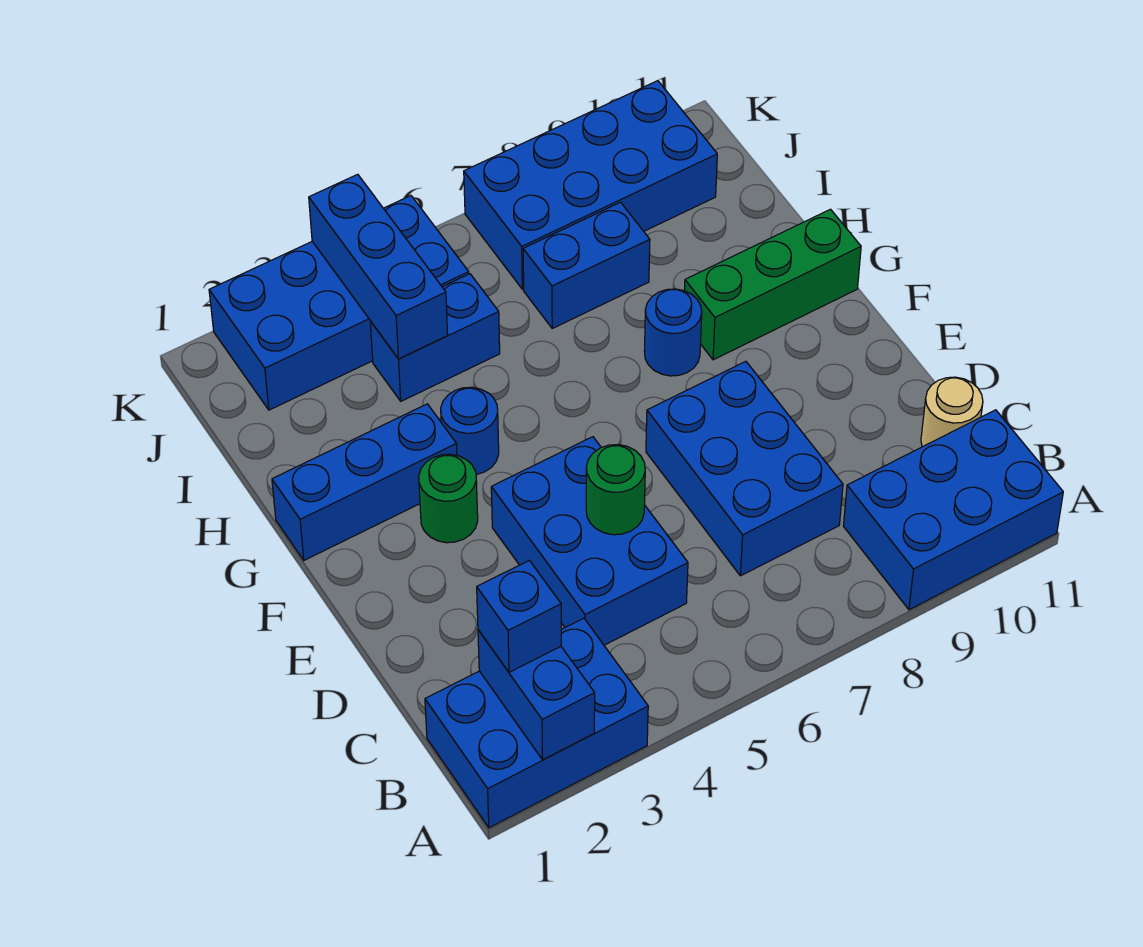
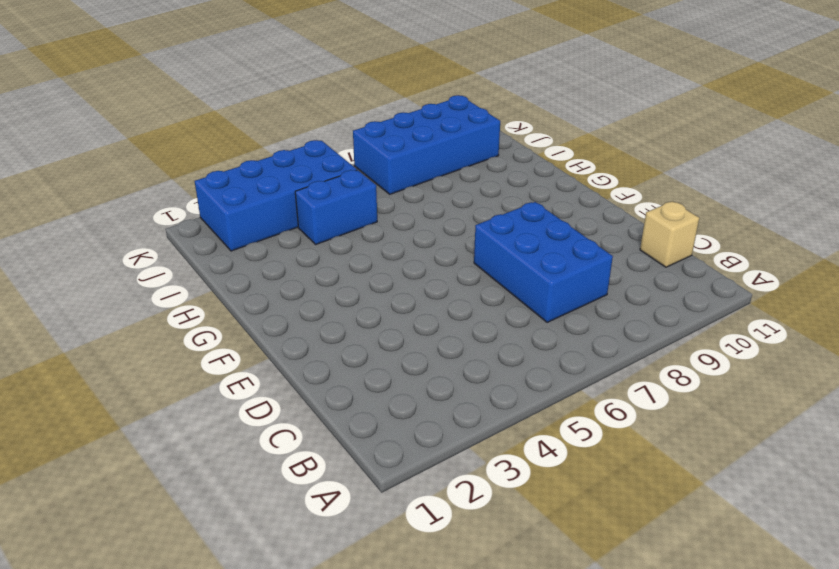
tan 1x1 brick [640,201,699,267] -> tan 1x1 round brick [921,377,983,447]
none -> blue 2x3 brick [425,618,648,828]
none -> blue 2x3 brick [844,410,1063,610]
none -> blue 2x3 brick [491,437,688,645]

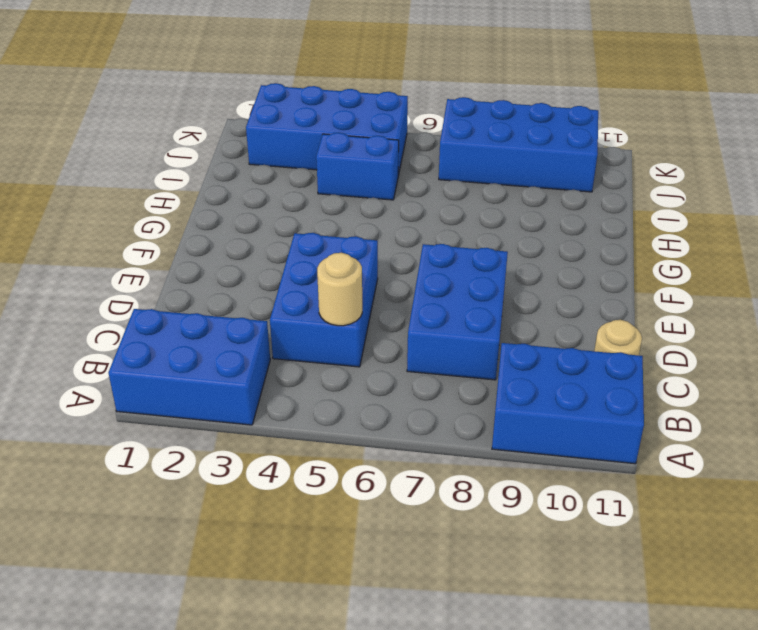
tan 1x1 round brick [317,253,362,326] -> none
none -> green 1x1 round brick [419,454,478,543]
none -> blue 1x3 brick [272,404,457,560]
none -> blue 1x1 round brick [441,387,499,475]

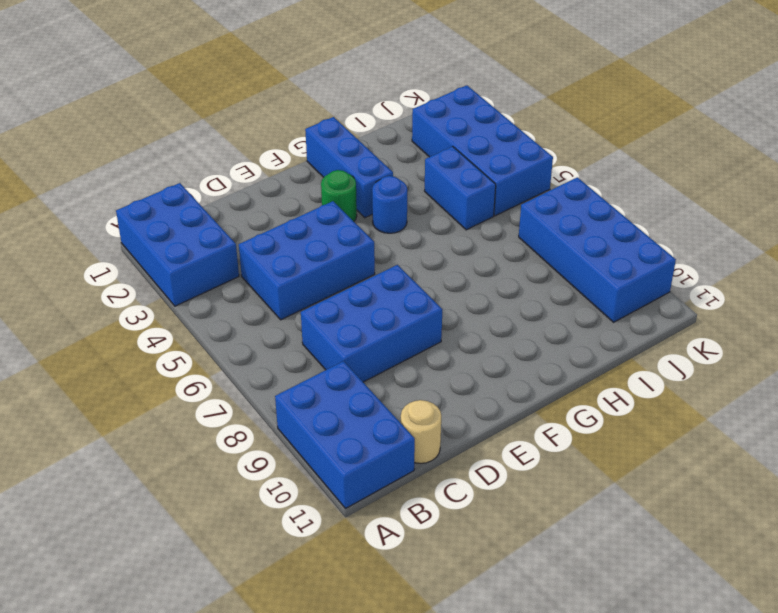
none -> blue 1x1 round brick [644,289,702,376]
none -> green 1x3 brick [685,209,861,360]
none -> blue 1x2 brick [523,202,650,328]

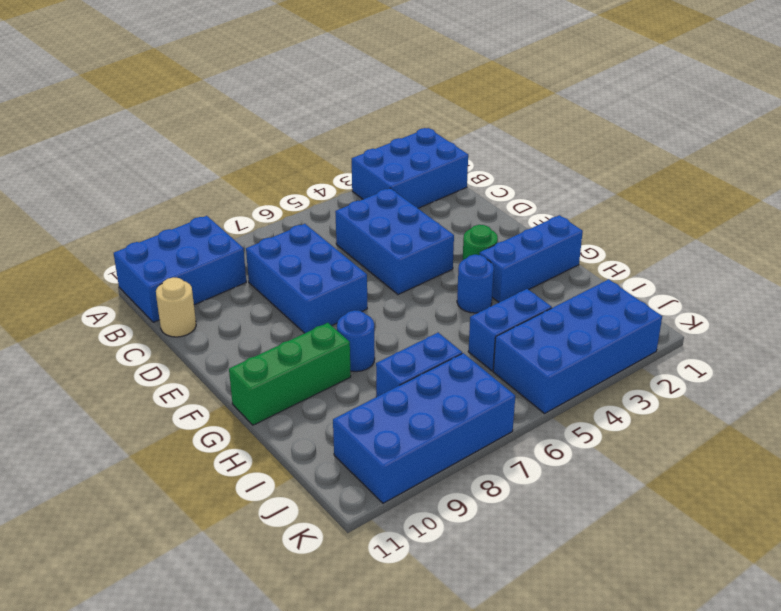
none -> blue 1x2 brick [478,630,595,760]
none -> green 1x1 round brick [586,445,645,535]
none -> blue 1x3 brick [309,174,448,359]

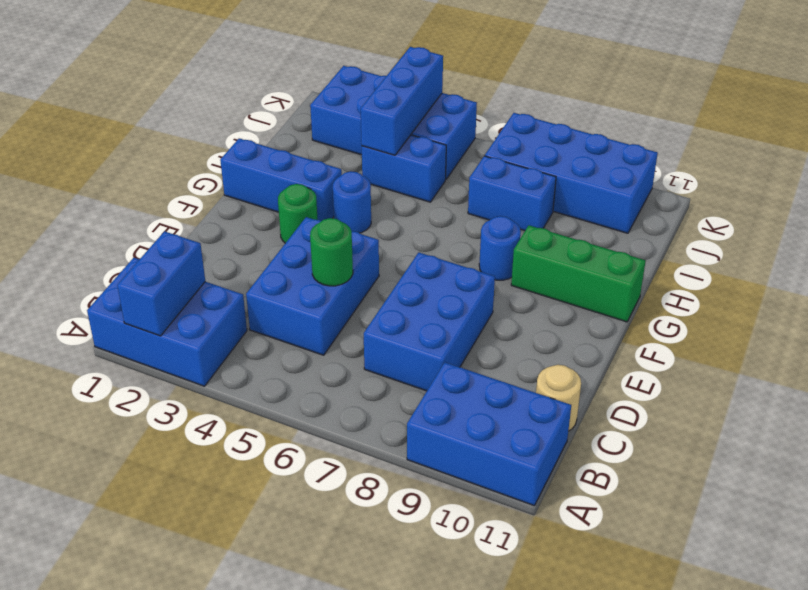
none -> blue 1x1 brick [477,560,561,672]

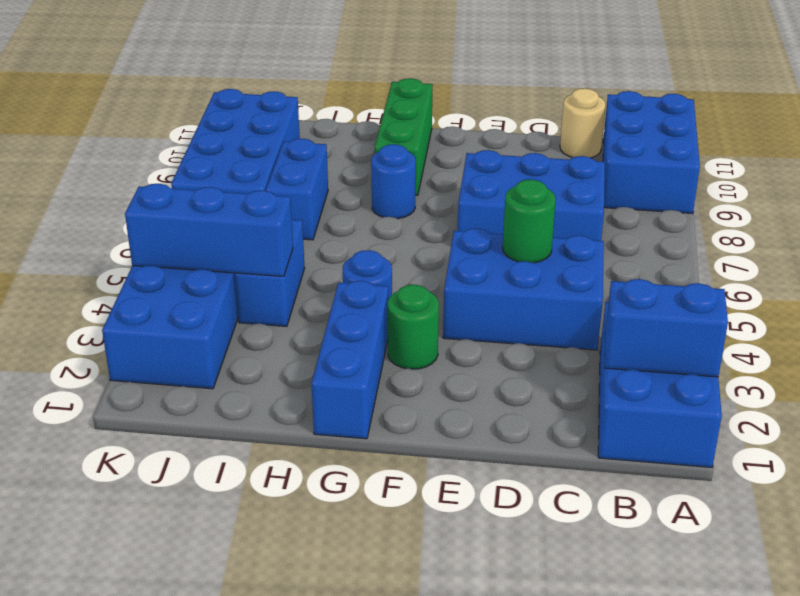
none -> blue 1x1 brick [477,560,561,672]

